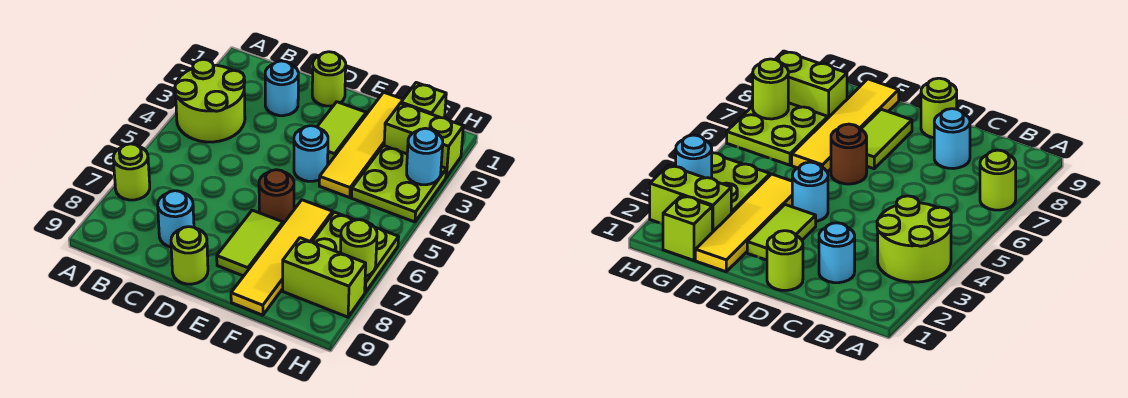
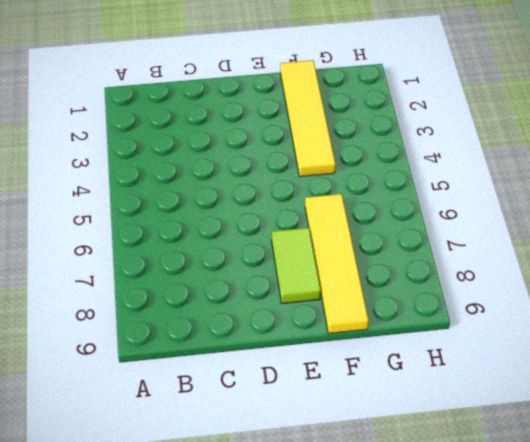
none -> lime 2x2 round brick [175,59,245,142]
none -> lime 1x1 round brick [113,144,150,200]
none -> cyan 1x1 round brick [265,61,298,116]

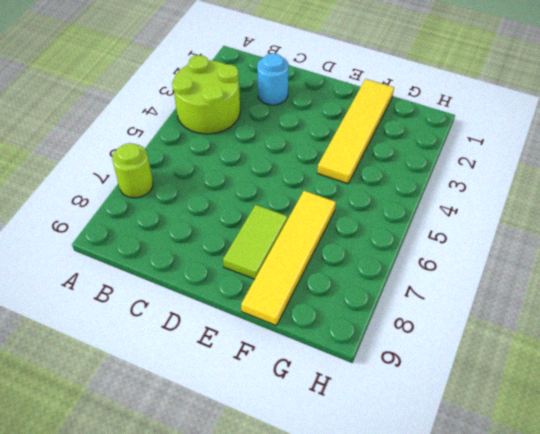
none -> cyan 1x1 round brick [158,191,194,247]
none -> lime 1x1 round brick [312,52,346,106]
none -> lime 1x1 round brick [171,227,208,284]

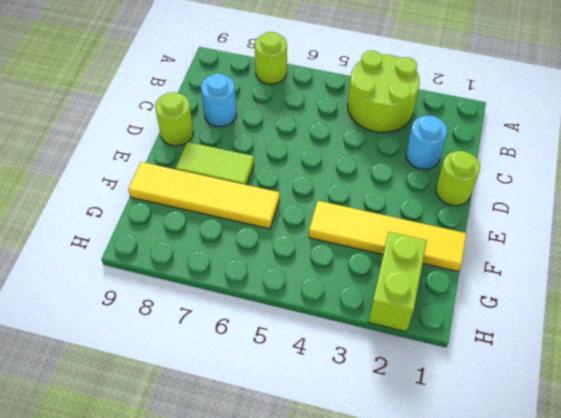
none -> lime 1x2 tile [317,102,366,162]
none -> cyan 1x1 round brick [294,126,328,181]
none -> brown 1x1 round brick [259,170,294,224]

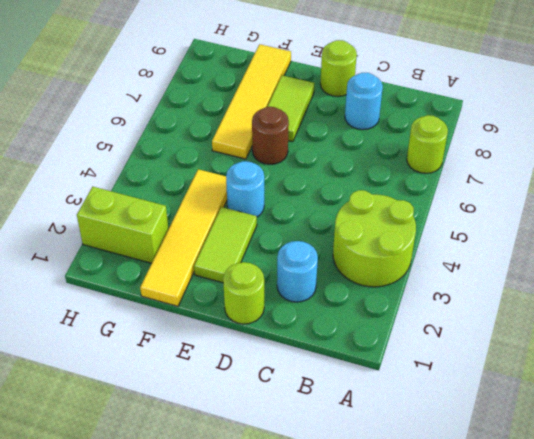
none -> lime 1x1 brick [401,83,446,118]
none -> lime 2x2 plate [351,146,446,222]
none -> lime 2x2 plate [312,212,399,292]

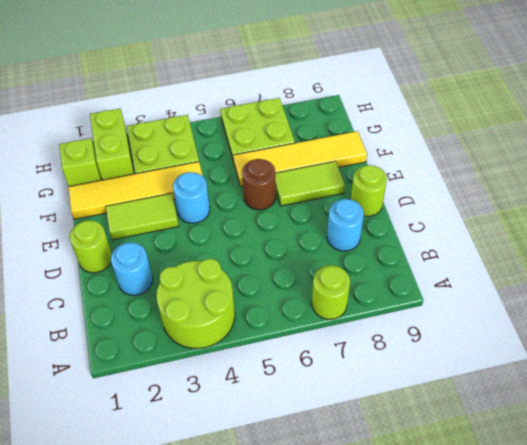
none -> lime 1x2 brick [283,238,366,317]
none -> cyan 1x1 round brick [407,128,443,185]
none -> lime 1x1 round brick [340,220,377,277]

